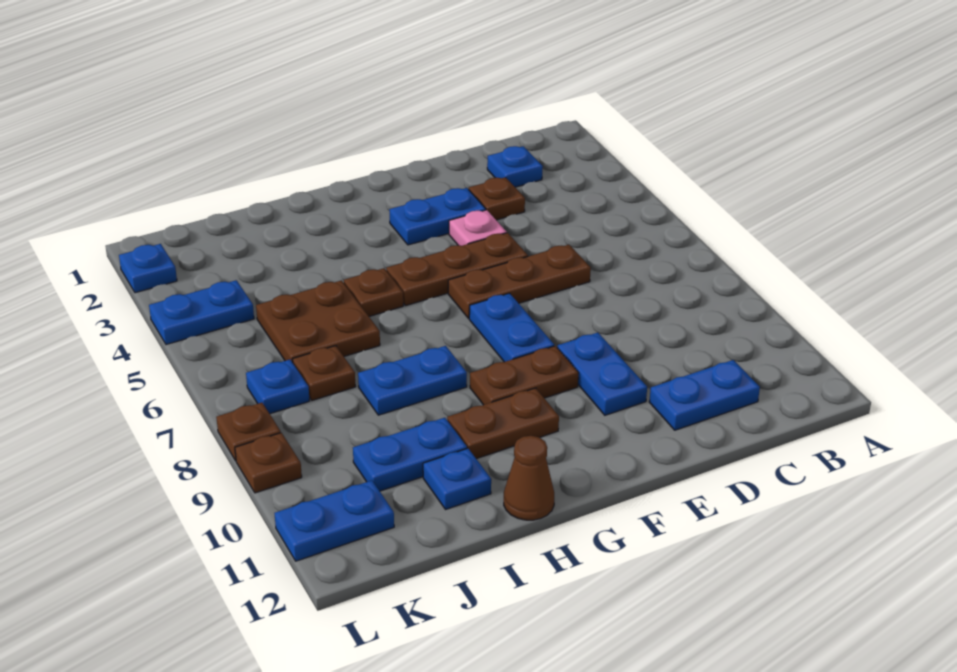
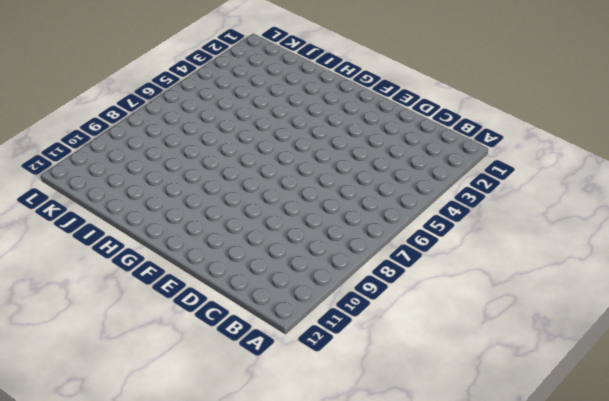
none -> blue 1x1 plate [487,146,543,187]
none -> blue 1x2 plate [649,360,760,430]
none -> brown 1x1 plate [469,177,525,220]

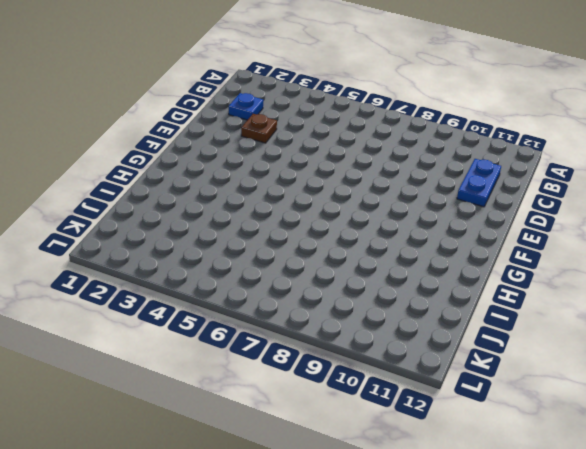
none -> brown 1x3 plate [448,245,591,319]
none -> blue 1x2 plate [389,188,486,245]
none -> pink 1x1 plate [449,210,507,246]

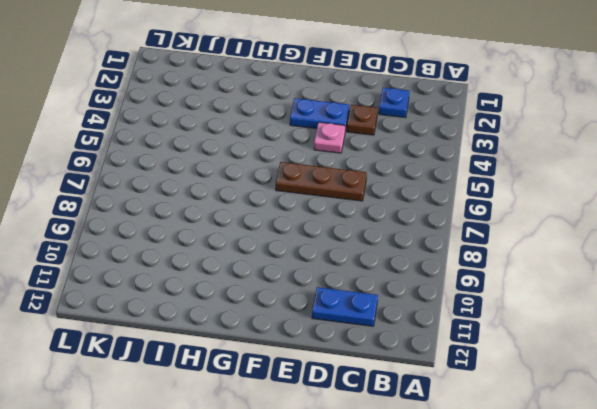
none -> brown 1x3 plate [386,233,528,306]
none -> blue 1x2 plate [557,333,647,415]
none -> blue 1x2 plate [469,293,554,362]

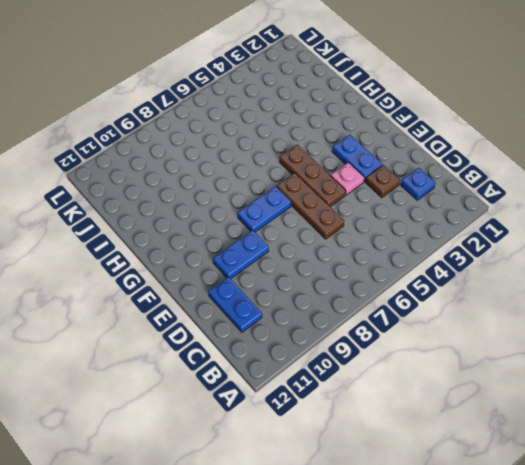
none -> brown 1x2 plate [470,346,579,405]
none -> brown 1x2 plate [447,388,559,459]
none -> brown 1x1 plate [344,268,403,316]

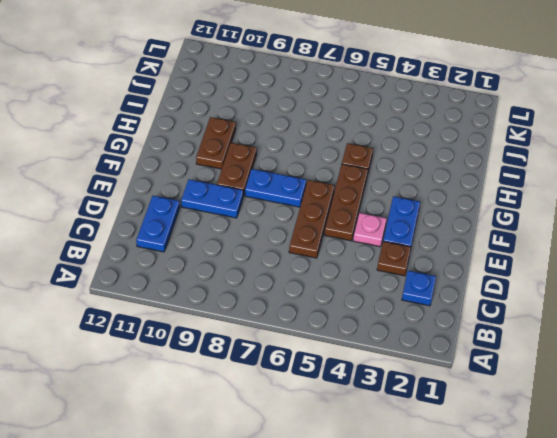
none -> blue 1x2 plate [358,346,467,415]
none -> brown 1x1 cone [504,436,554,520]
none -> brown 2x2 plate [256,280,380,363]

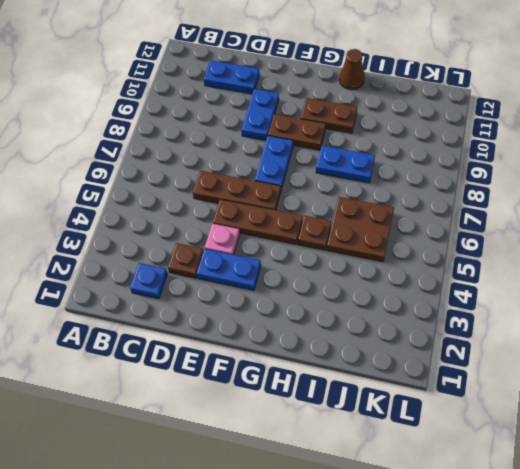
none -> blue 1x2 plate [353,418,467,491]
none -> blue 1x1 plate [423,448,491,510]
none -> brown 1x1 plate [292,346,356,400]

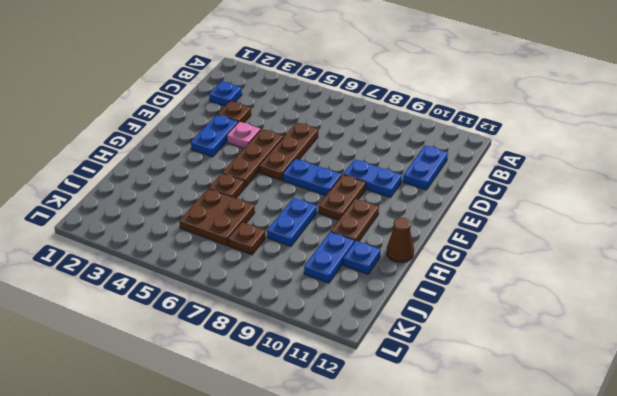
none -> blue 1x2 plate [149,280,254,345]
none -> blue 1x1 plate [246,360,309,414]
none -> blue 1x2 plate [275,480,394,561]

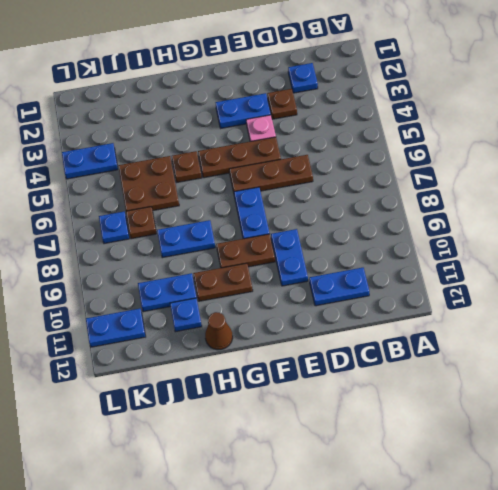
none -> blue 1x1 plate [119,244,177,293]
none -> brown 1x1 plate [216,403,281,461]
none -> brown 1x1 plate [235,433,302,493]

